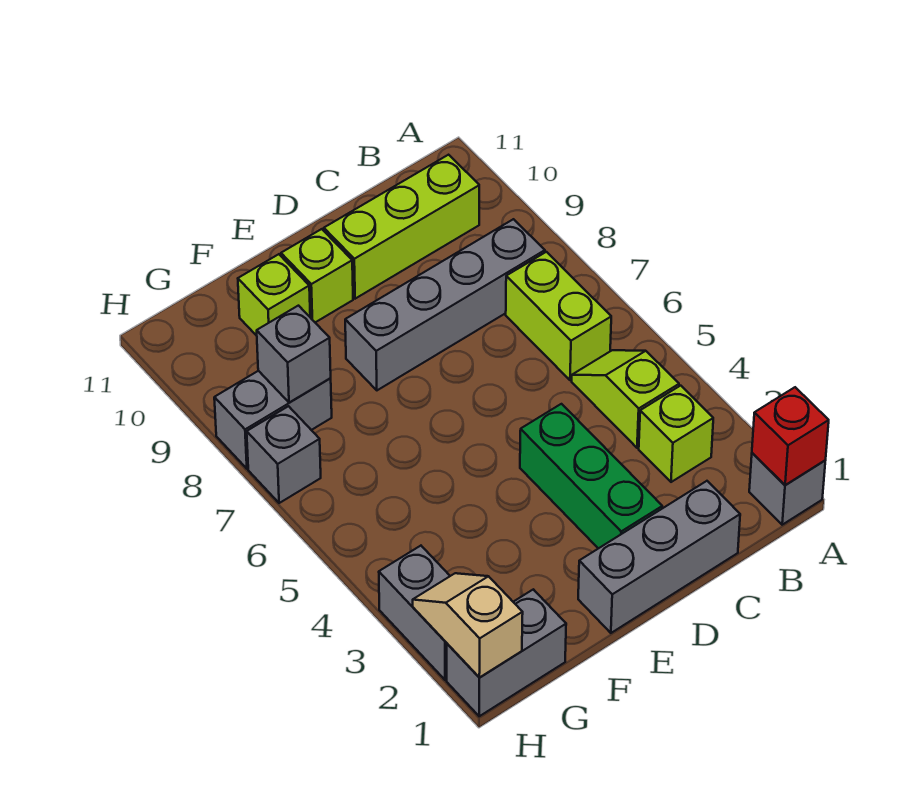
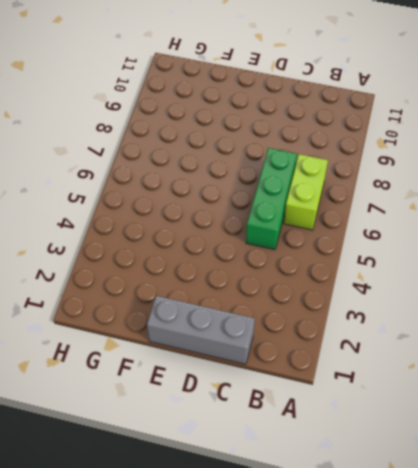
green 1x3 brick [246,148,297,250] -> green 1x3 brick moved to [520,404,662,549]
none -> grey 1x1 brick [749,453,825,525]
none -> lime 1x1 brick [639,386,713,482]
none -> lime 1x2 slope [572,350,679,448]

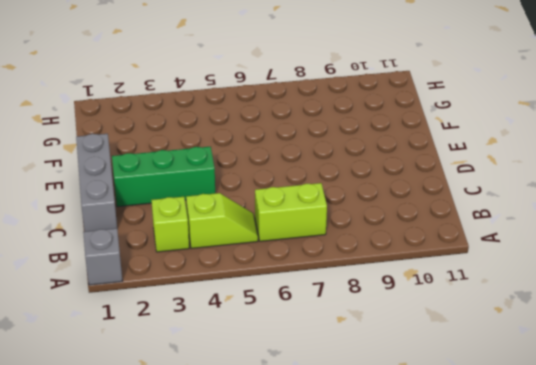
none -> grey 1x4 brick [345,219,545,390]
none -> lime 1x3 brick [324,155,479,299]
none -> lime 1x1 brick [281,229,353,322]

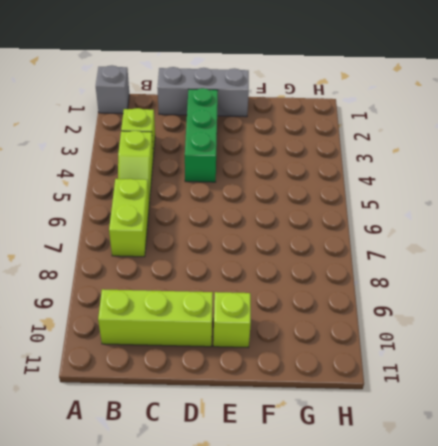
none -> grey 1x4 brick [345,219,545,390]
none -> lime 1x1 brick [238,254,310,336]
none -> grey 1x2 brick [447,589,566,716]

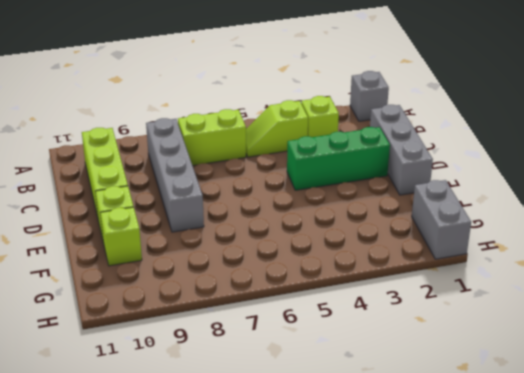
none -> grey 1x2 brick [214,371,332,469]
none -> grey 1x2 brick [379,546,450,680]
none -> grey 1x1 brick [247,406,321,503]

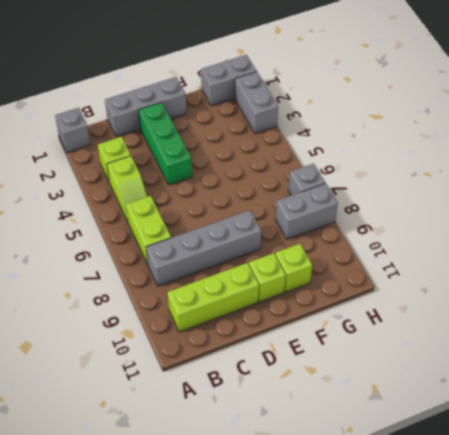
none -> red 1x1 brick [752,387,829,485]
none -> grey 1x1 brick [257,306,331,403]
none -> tan 1x2 slope [413,573,523,678]

